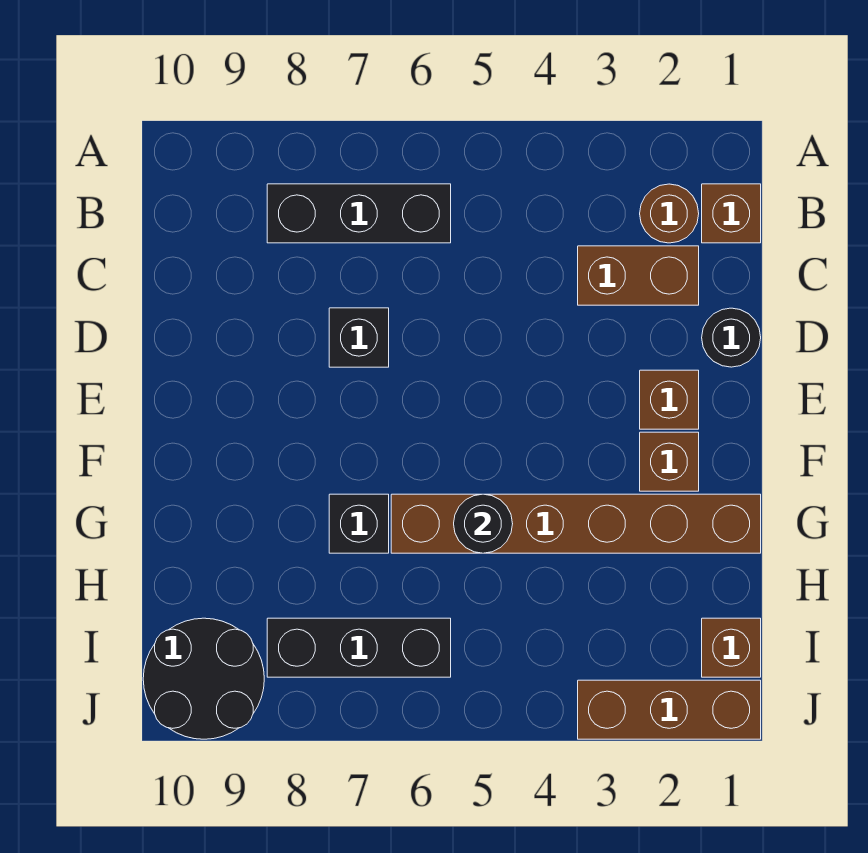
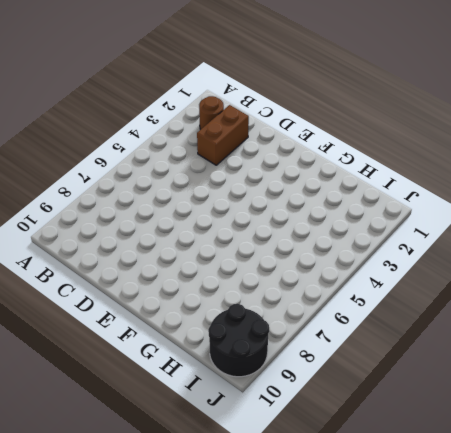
none -> brown 1x1 brick [702,184,761,243]
none -> black 1x3 brick [267,184,451,243]
none -> black 1x1 round brick [702,308,761,367]

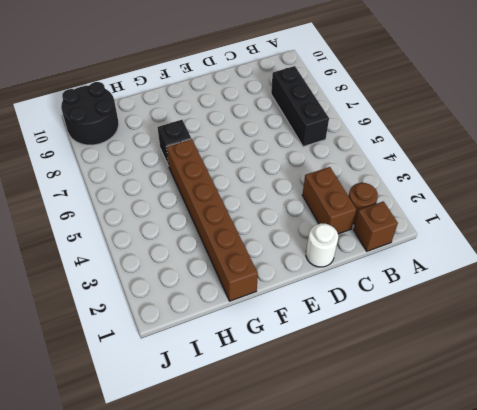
white 1x1 round brick [306,223,338,267] -> black 1x1 round brick [702,308,761,367]
none -> black 1x1 brick [329,308,389,367]
none -> brown 1x1 brick [640,370,699,429]
none -> brown 1x1 brick [640,432,699,491]

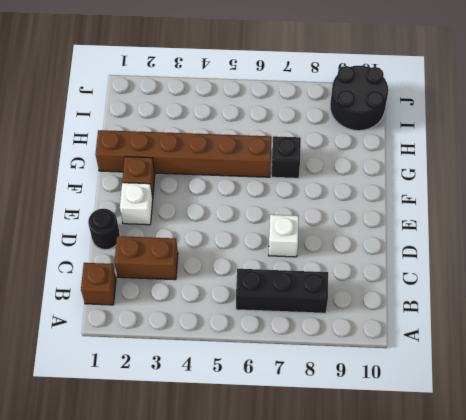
white 1x1 brick [269,215,299,257] -> black 1x1 brick [329,308,389,367]
white 1x1 brick [120,183,153,225] -> brown 1x1 brick [640,370,699,429]
none -> brown 1x1 round brick [640,184,699,243]
none -> brown 1x1 brick [702,618,761,677]
none -> black 1x3 brick [267,618,451,677]

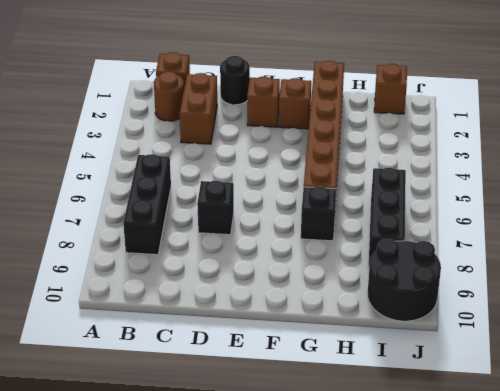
none -> brown 1x3 brick [578,680,761,739]
none -> black 1x1 round brick [454,494,513,553]

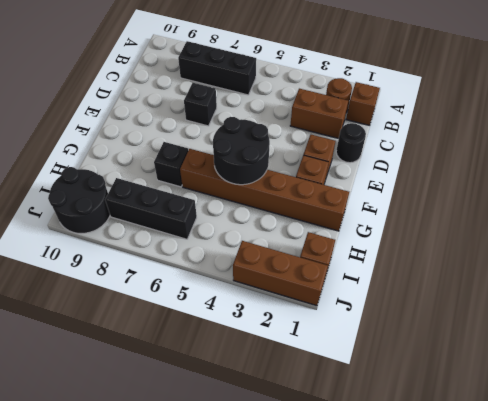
black 2x2 round brick [213,117,270,185] -> black 1x1 round brick [454,494,513,553]

